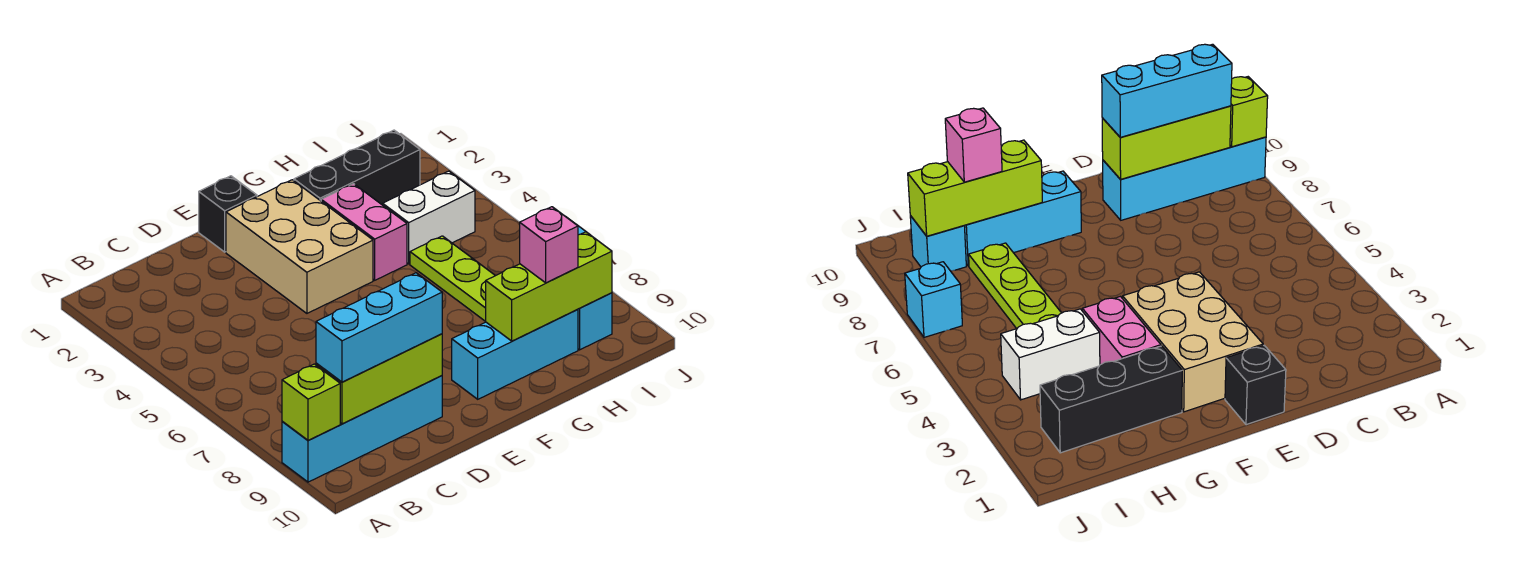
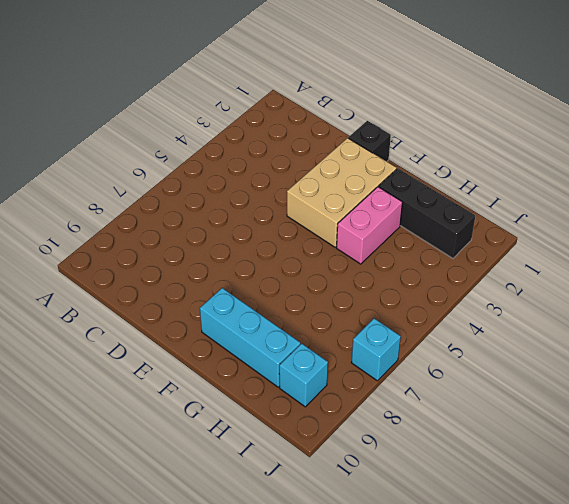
none -> cyan 1x4 brick [282,376,442,482]
none -> white 1x2 brick [383,171,475,264]
none -> lime 1x4 plate [410,236,495,322]

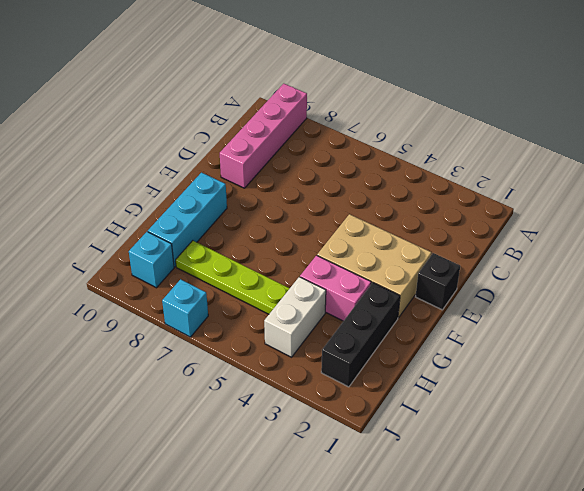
pink 1x4 brick [220,84,307,188] -> cyan 1x4 brick [282,376,442,482]
none -> lime 1x1 brick [282,364,340,441]
none -> lime 1x3 brick [316,334,442,424]
none -> lime 1x3 brick [486,232,612,341]

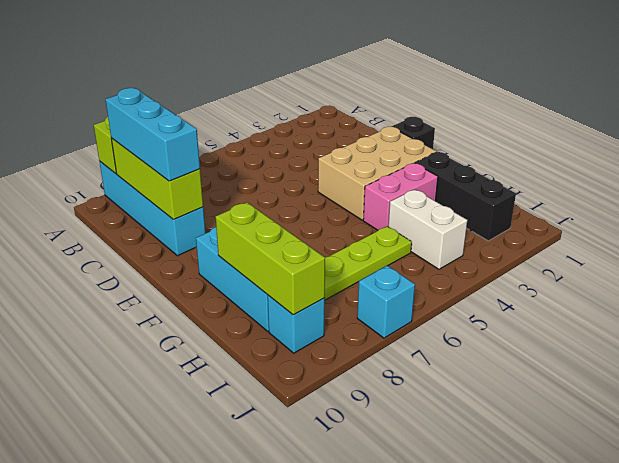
none -> pink 1x1 brick [520,207,578,283]

